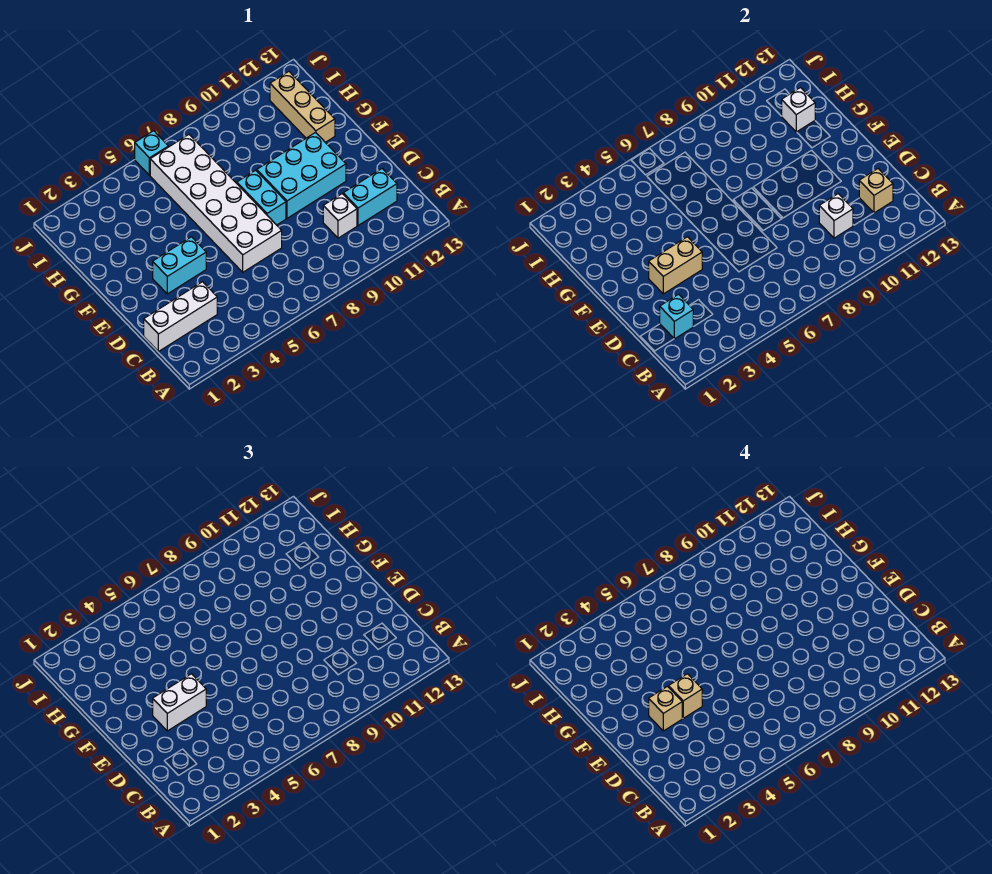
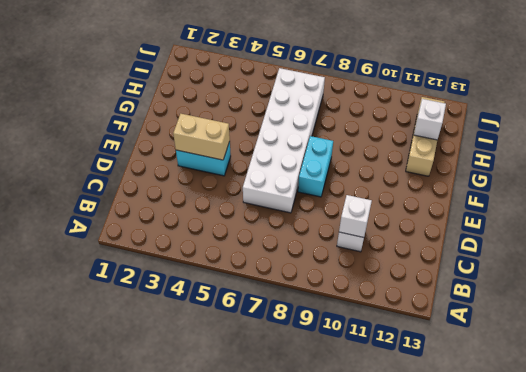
none -> white 1x3 brick [144,282,217,352]
none -> cyan 1x2 brick [343,169,397,226]
none -> cyan 2x3 brick [257,132,346,218]

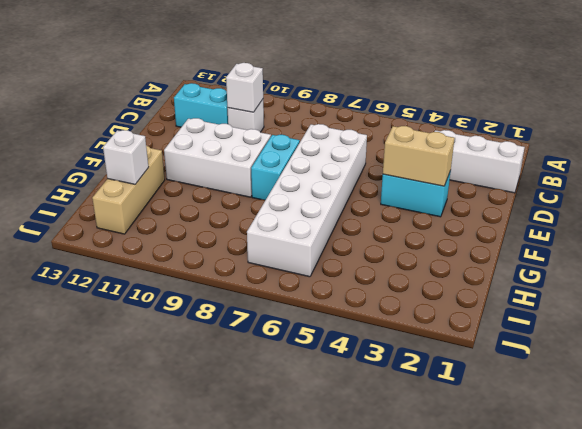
white 2x3 brick [164,118,271,197] -> cyan 2x3 brick [257,132,346,218]
none -> cyan 1x1 brick [135,131,168,175]
none -> cyan 1x1 brick [660,294,693,339]
none -> tan 1x1 brick [859,169,893,213]

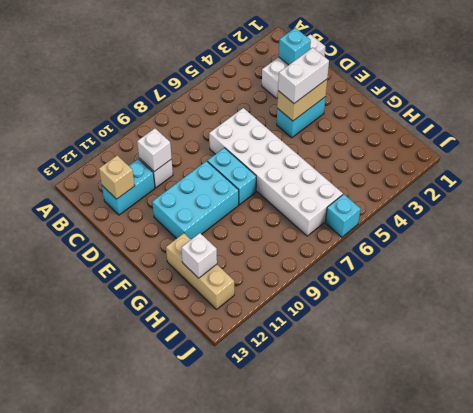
none -> tan 1x1 brick [649,686,682,731]
none -> tan 1x1 brick [668,674,702,718]

